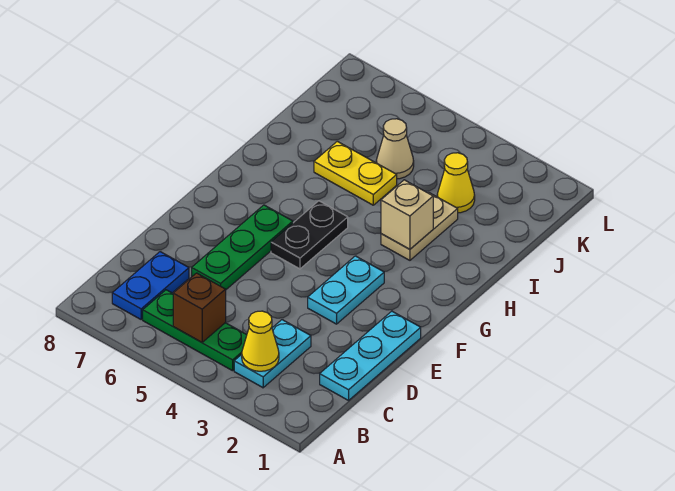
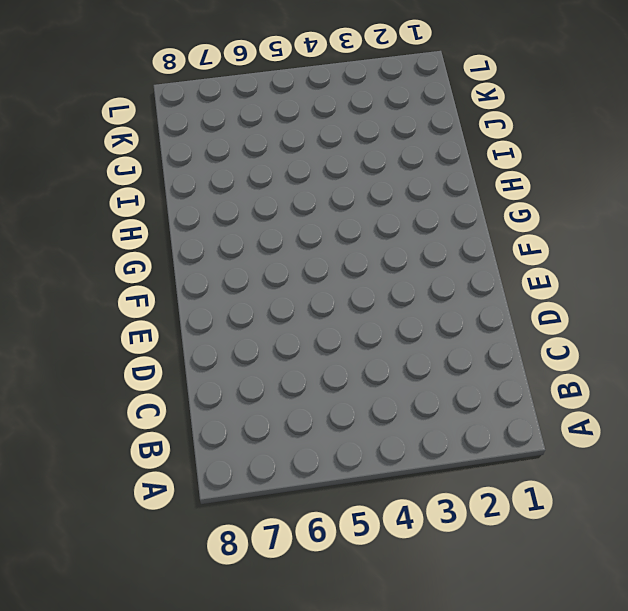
none -> cyan 1x2 plate [234,320,311,388]
none -> green 1x3 plate [143,290,247,371]
none -> blue 1x2 plate [112,252,189,319]

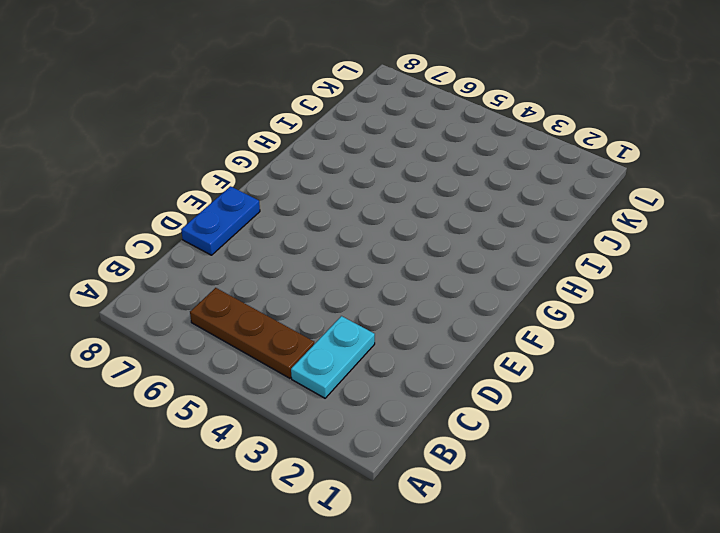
brown 1x3 plate [190,288,314,378] -> green 1x3 plate [143,290,247,371]
blue 1x2 plate [181,186,260,255] -> blue 1x2 plate moved to [112,252,189,319]
none -> cyan 1x3 plate [320,311,421,400]
none -> green 1x3 plate [192,205,293,289]
none -> cyan 1x2 plate [308,256,384,324]

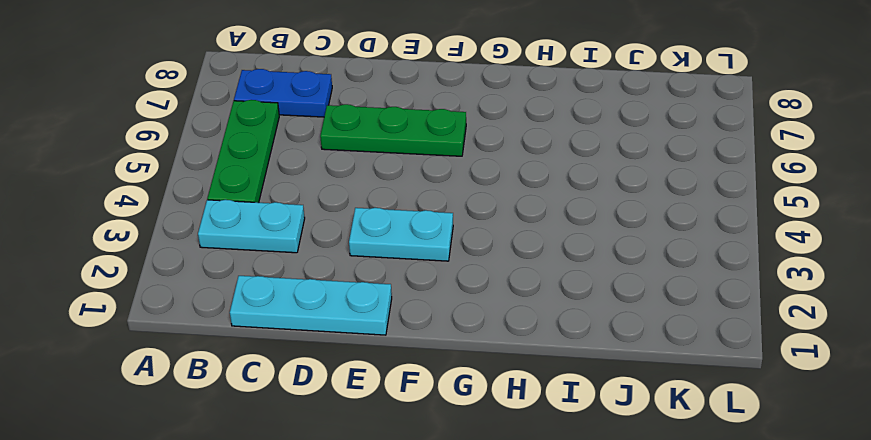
none -> black 1x2 plate [271,201,348,269]
none -> tan 1x2 plate [381,192,458,260]
none -> yellow 1x2 plate [314,141,397,205]

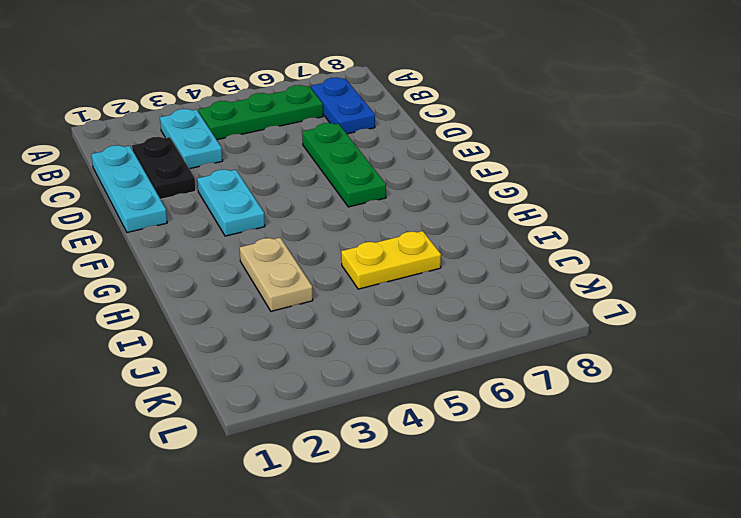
black 1x2 plate [132,137,196,199] -> black 1x2 plate moved to [271,201,348,269]
none -> yellow 1x1 cone [437,153,475,213]
none -> tan 1x1 cone [376,119,414,179]
none -> yellow 1x1 cone [242,311,279,371]

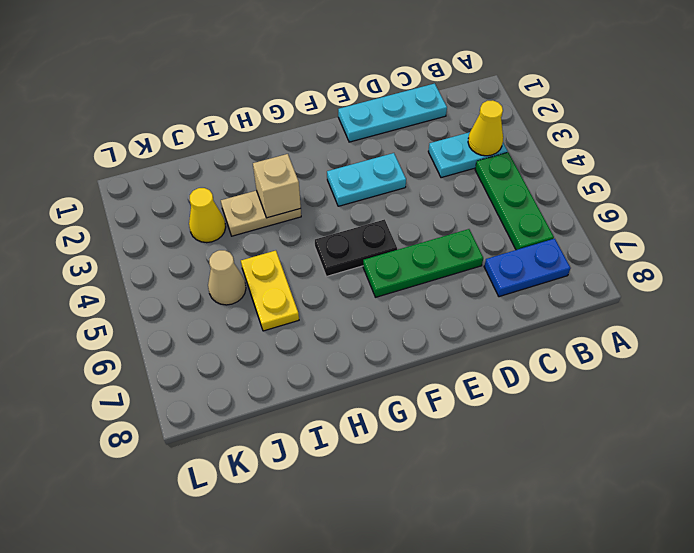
none -> brown 1x1 brick [173,273,226,342]

